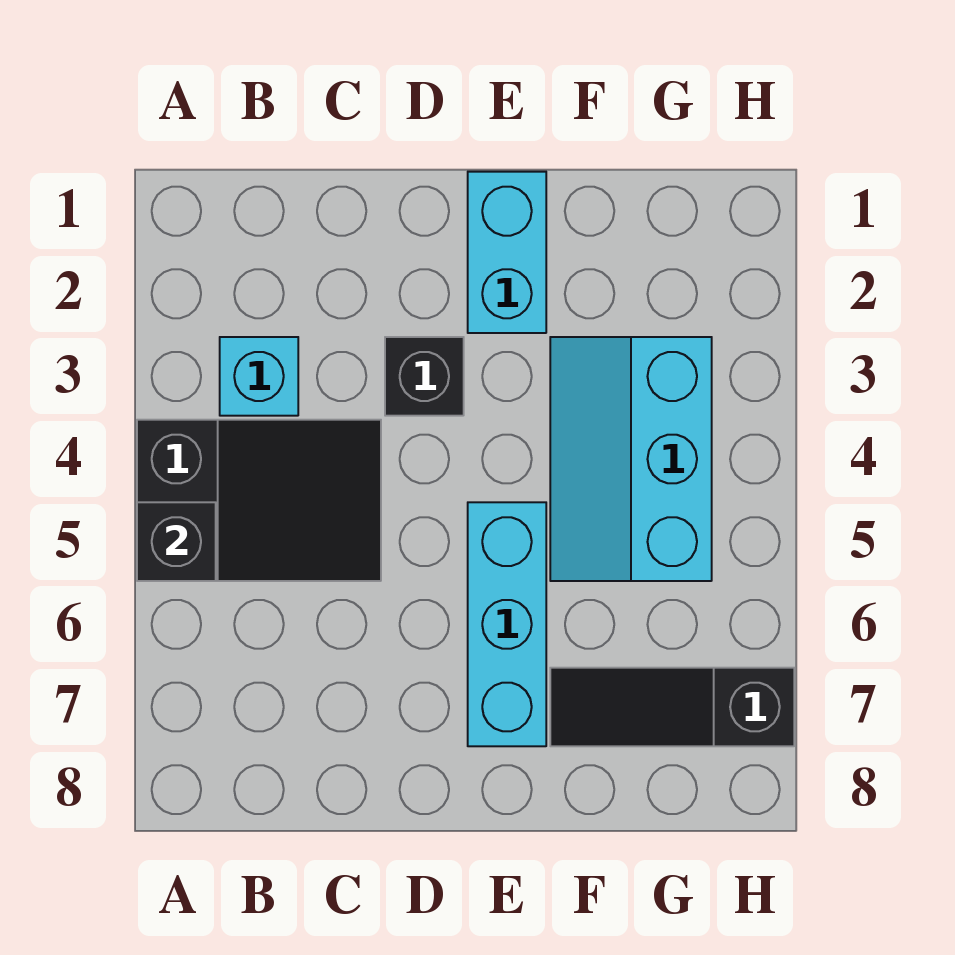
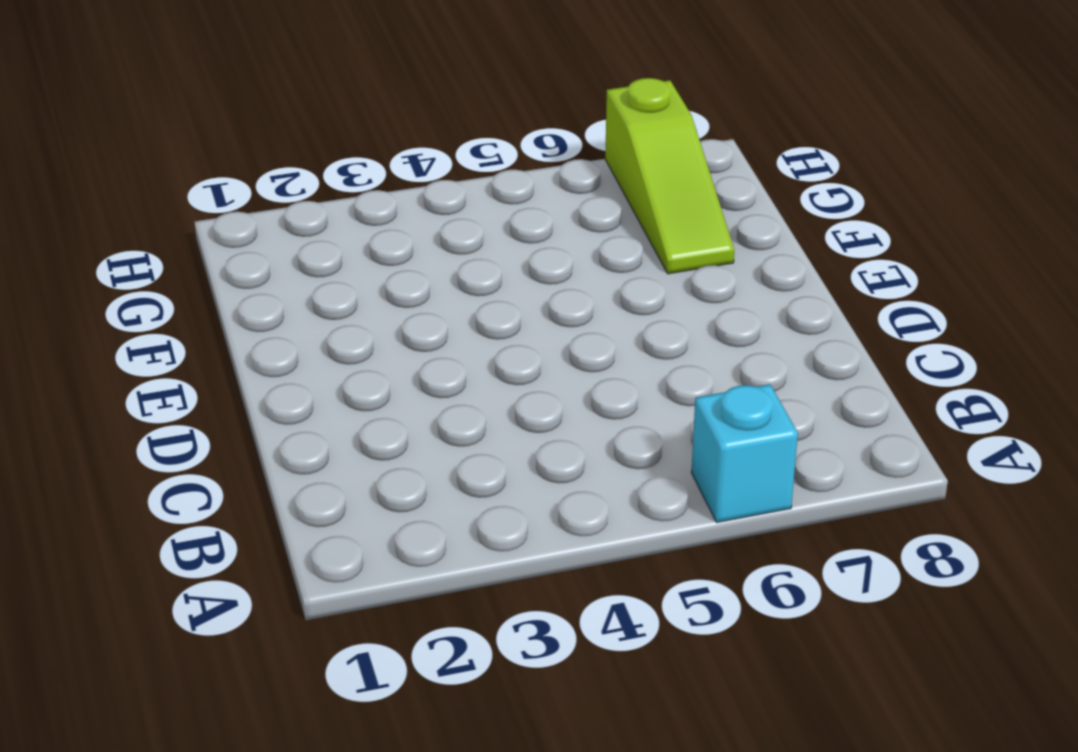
cyan 1x1 brick [691,384,798,522] -> cyan 1x1 brick moved to [220,337,298,416]
lime 1x3 slope [605,78,734,274] -> black 1x3 slope [550,668,794,746]
none -> black 2x3 slope [137,420,381,581]
none -> black 1x1 brick [385,337,464,416]

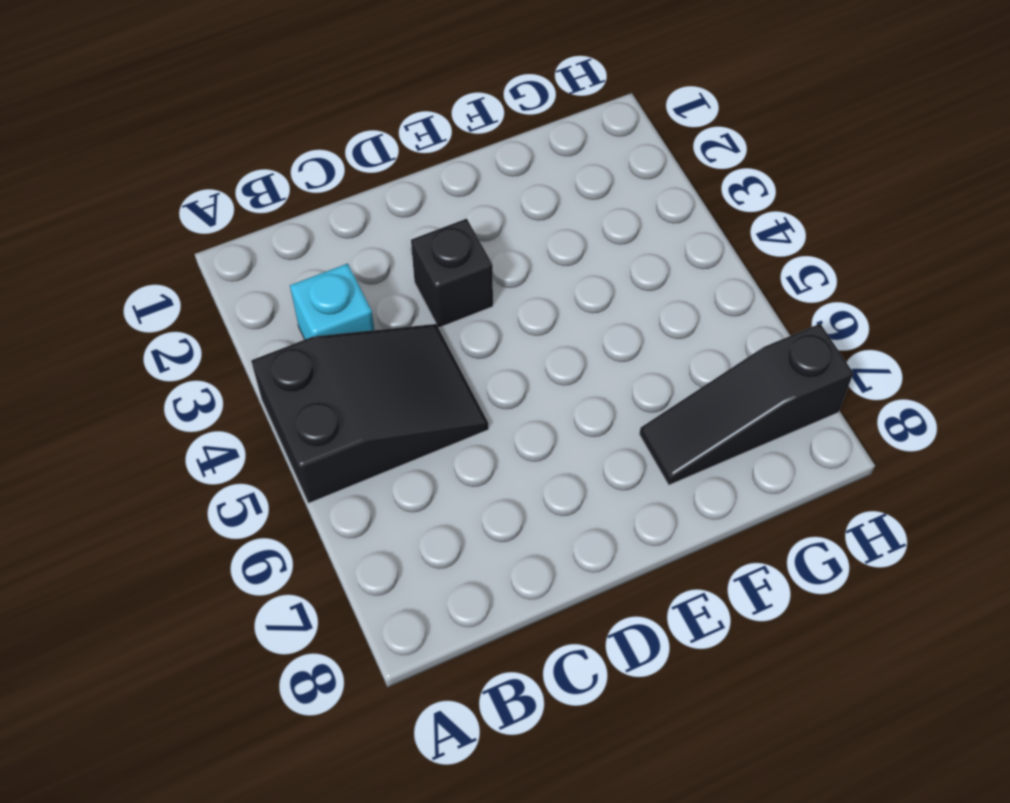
none -> cyan 1x2 brick [468,172,546,333]
none -> cyan 1x3 brick [468,502,546,746]

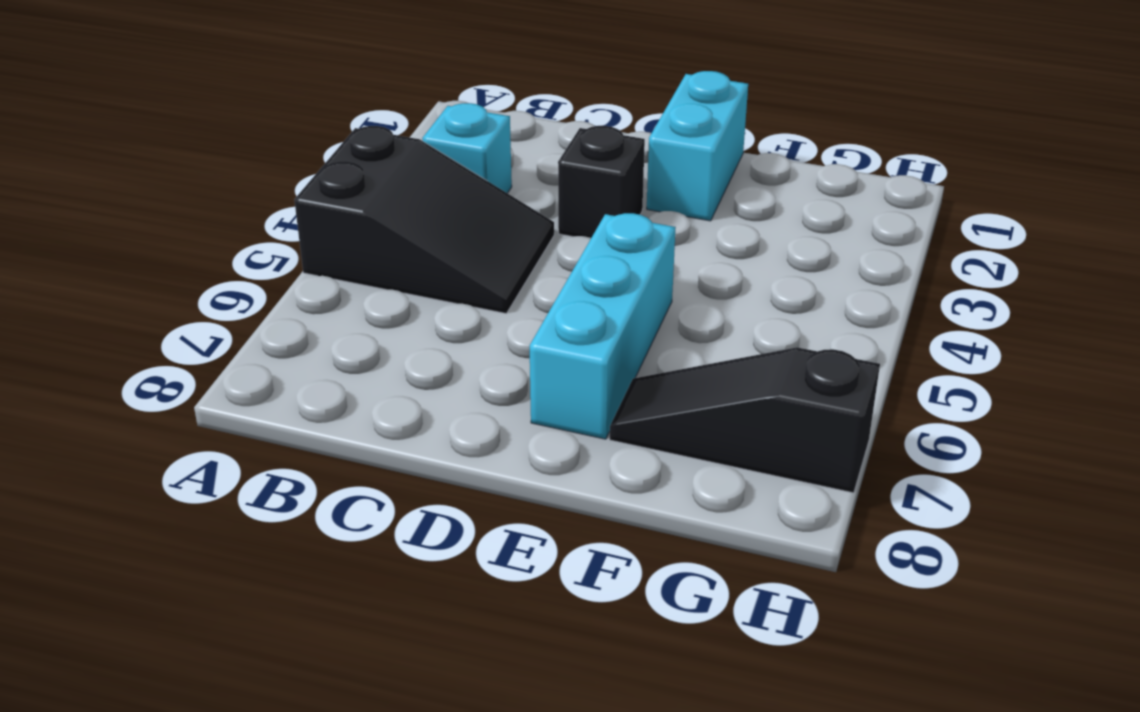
none -> cyan 2x3 slope [550,337,712,581]
none -> black 1x1 brick [137,502,216,581]

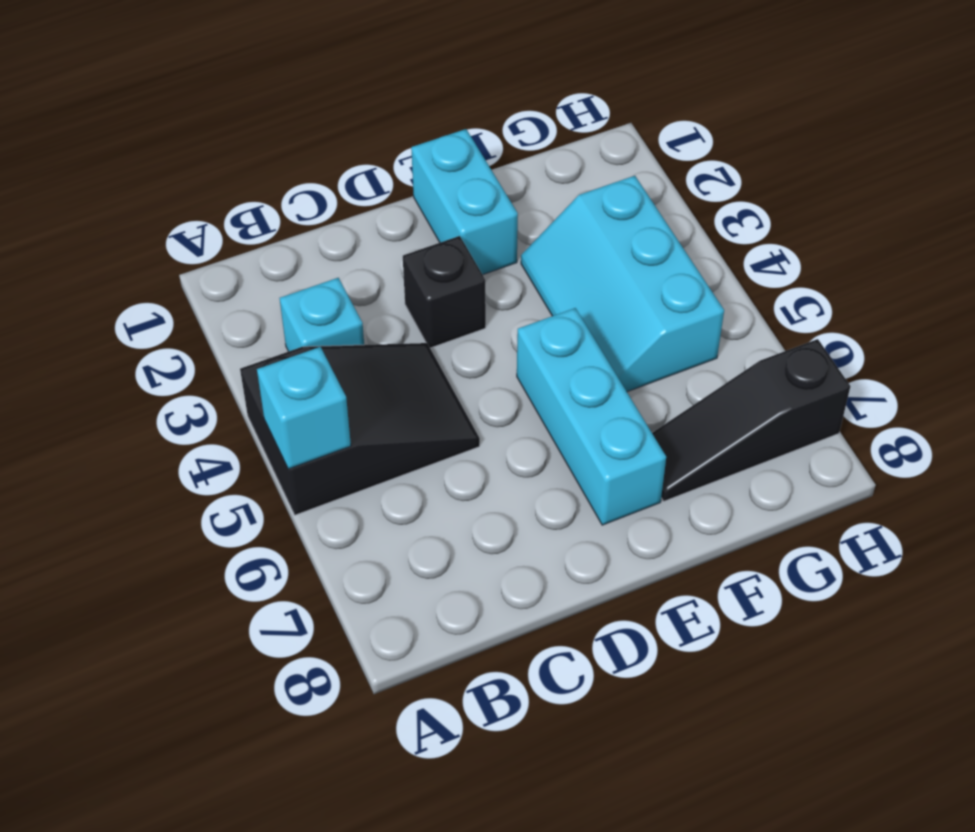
cyan 1x1 brick [257,347,351,469] -> black 1x1 brick [137,502,216,581]

